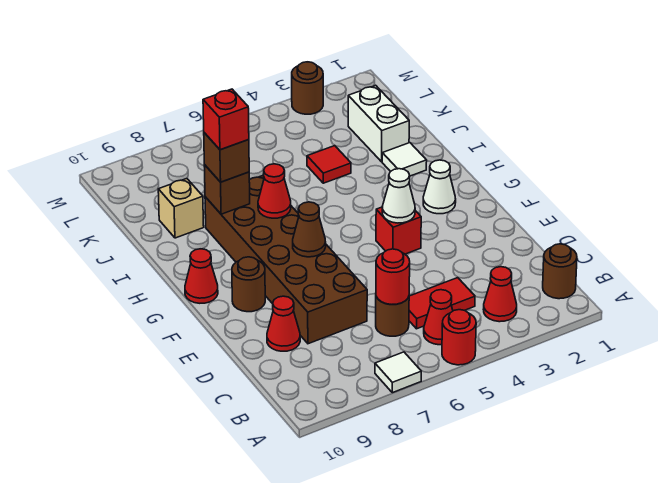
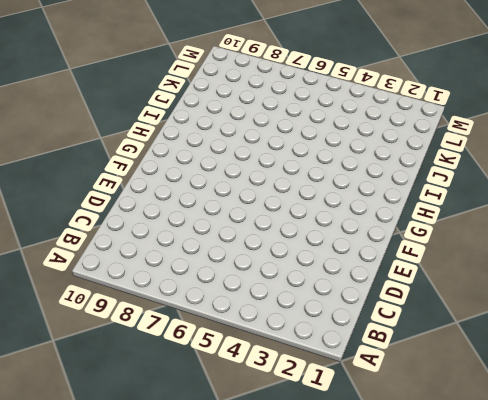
none -> red 1x1 round brick [442,310,476,365]
none -> white 1x1 tile [375,352,421,393]
none -> brown 1x1 round brick [543,244,577,299]

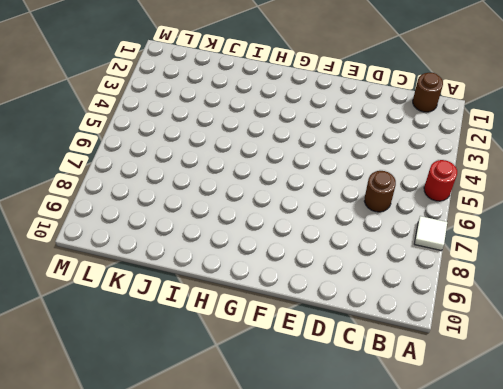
none -> red 1x1 cone [483,267,517,322]
none -> red 1x1 cone [424,290,453,345]
none -> red 1x2 tile [409,278,475,329]

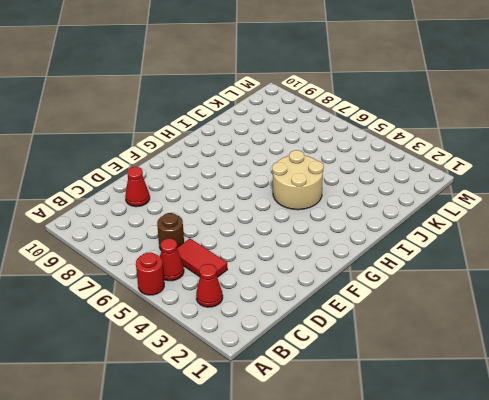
tan 2x2 round brick [272,150,324,210] -> none
none -> white 1x1 tile [375,352,421,393]
none -> brown 1x1 round brick [543,244,577,299]
none -> brown 2x6 brick [205,175,367,344]

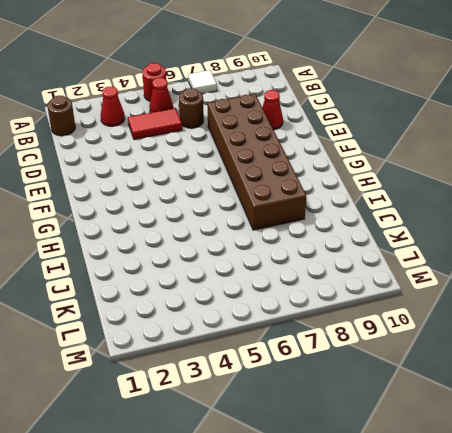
none -> red 1x1 brick [376,207,421,254]
none -> brown 1x1 round brick [232,257,265,312]
none -> white 1x1 cone [423,160,456,214]

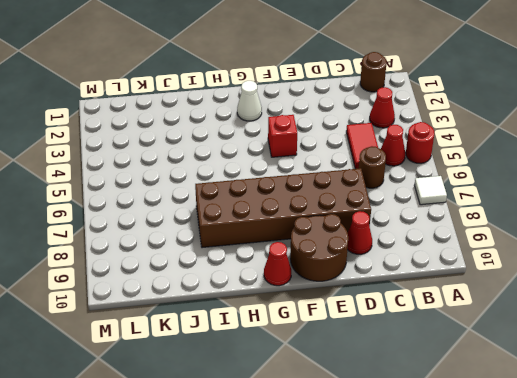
brown 2x2 round brick [290,214,348,281] -> brown 1x1 round brick [232,257,265,312]
none -> white 1x1 tile [382,143,427,176]
none -> white 1x2 brick [348,85,409,162]
none -> red 1x1 tile [307,146,351,183]

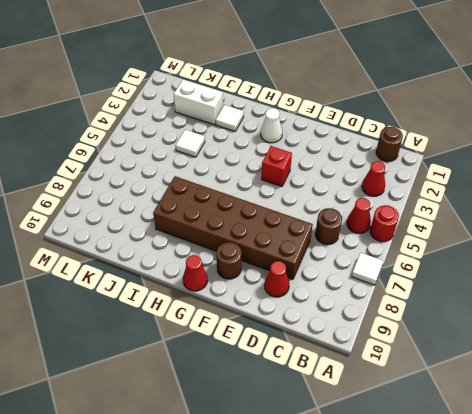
white 1x1 tile [176,130,205,157] -> red 1x1 tile [307,146,351,183]
none -> red 1x2 tile [409,278,475,329]
none -> tan 1x1 brick [158,179,204,238]
none -> brown 1x1 round brick [292,62,323,114]

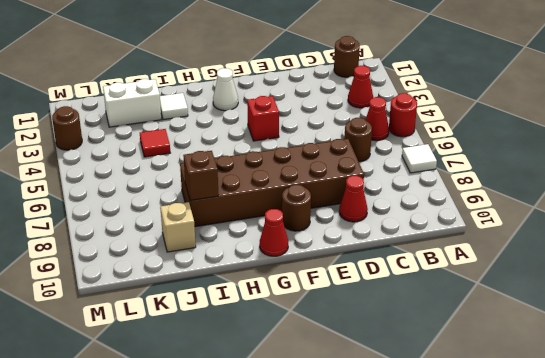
none -> red 1x2 tile [409,278,475,329]
none -> red 1x1 round brick [376,249,410,305]
none -> white 1x1 cone [382,169,415,223]

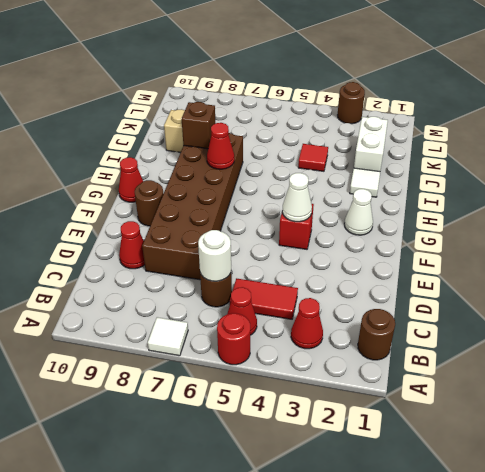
white 1x1 round brick [198,230,231,281] -> red 1x1 round brick [376,249,410,305]
none -> brown 1x1 cone [293,202,326,257]
none -> brown 1x1 brick [204,133,249,182]
none -> red 1x1 brick [203,89,249,150]

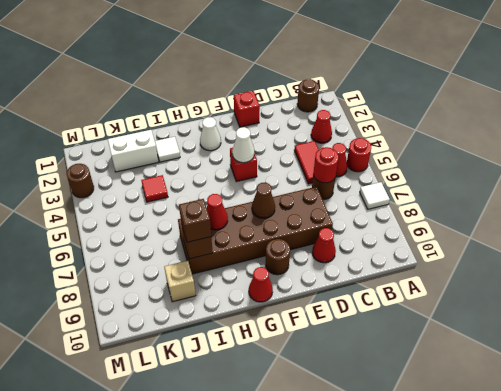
red 1x1 brick [234,91,260,127] -> red 1x1 brick moved to [203,89,249,150]

